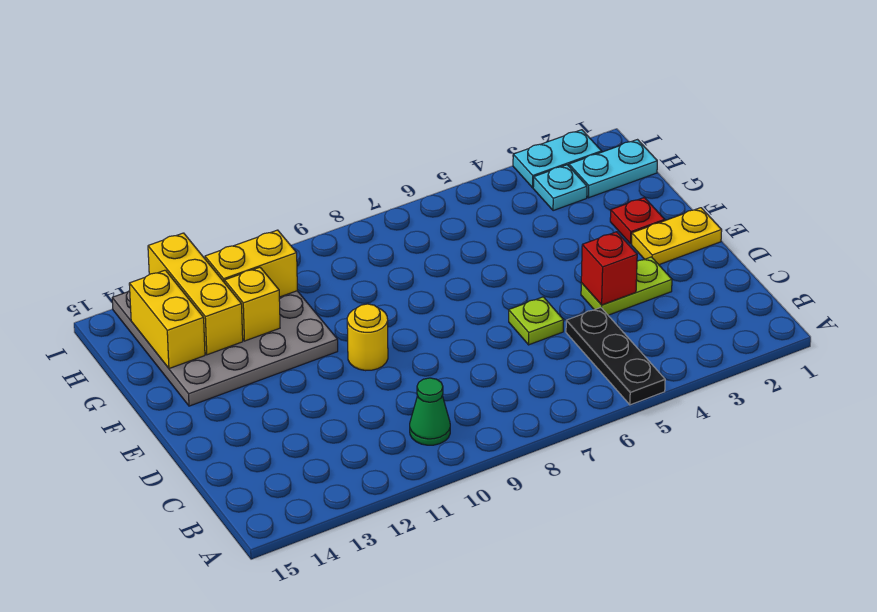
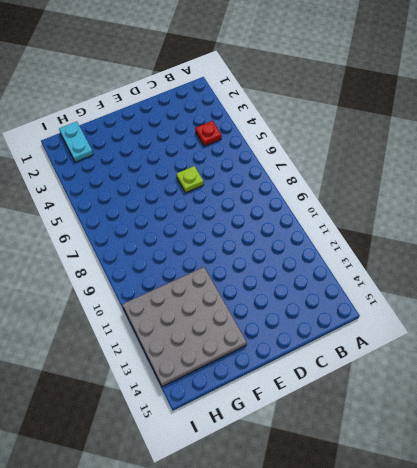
red 1x1 plate [195,121,222,146] -> red 1x1 plate moved to [610,197,665,244]
none -> black 1x3 plate [566,308,665,405]
none -> green 1x1 cone [410,378,450,445]
none -> lime 1x2 plate [581,257,672,315]

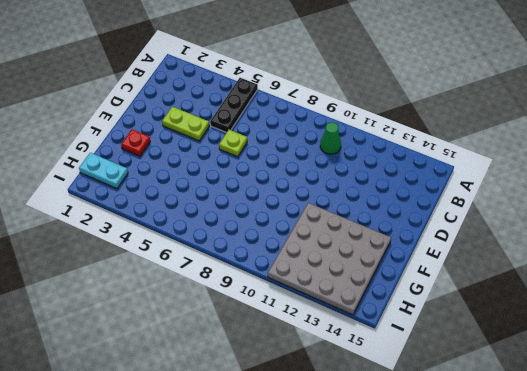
none -> yellow 1x2 plate [632,208,722,265]
none -> yellow 1x1 round brick [347,304,388,371]
none -> cyan 1x1 plate [533,165,587,211]

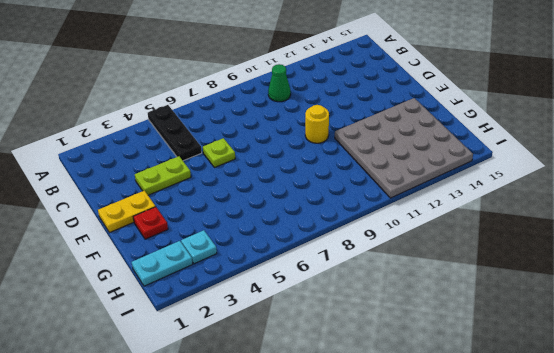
none -> cyan 1x2 plate [513,130,602,188]
none -> red 1x1 brick [581,232,637,305]
none -> yellow 1x1 brick [225,267,280,341]

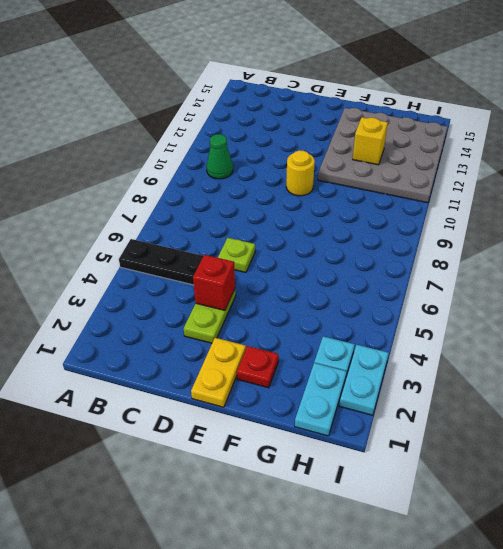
none -> yellow 1x3 brick [148,233,243,355]
none -> yellow 1x2 brick [129,270,205,369]
none -> yellow 1x2 brick [205,230,297,297]

